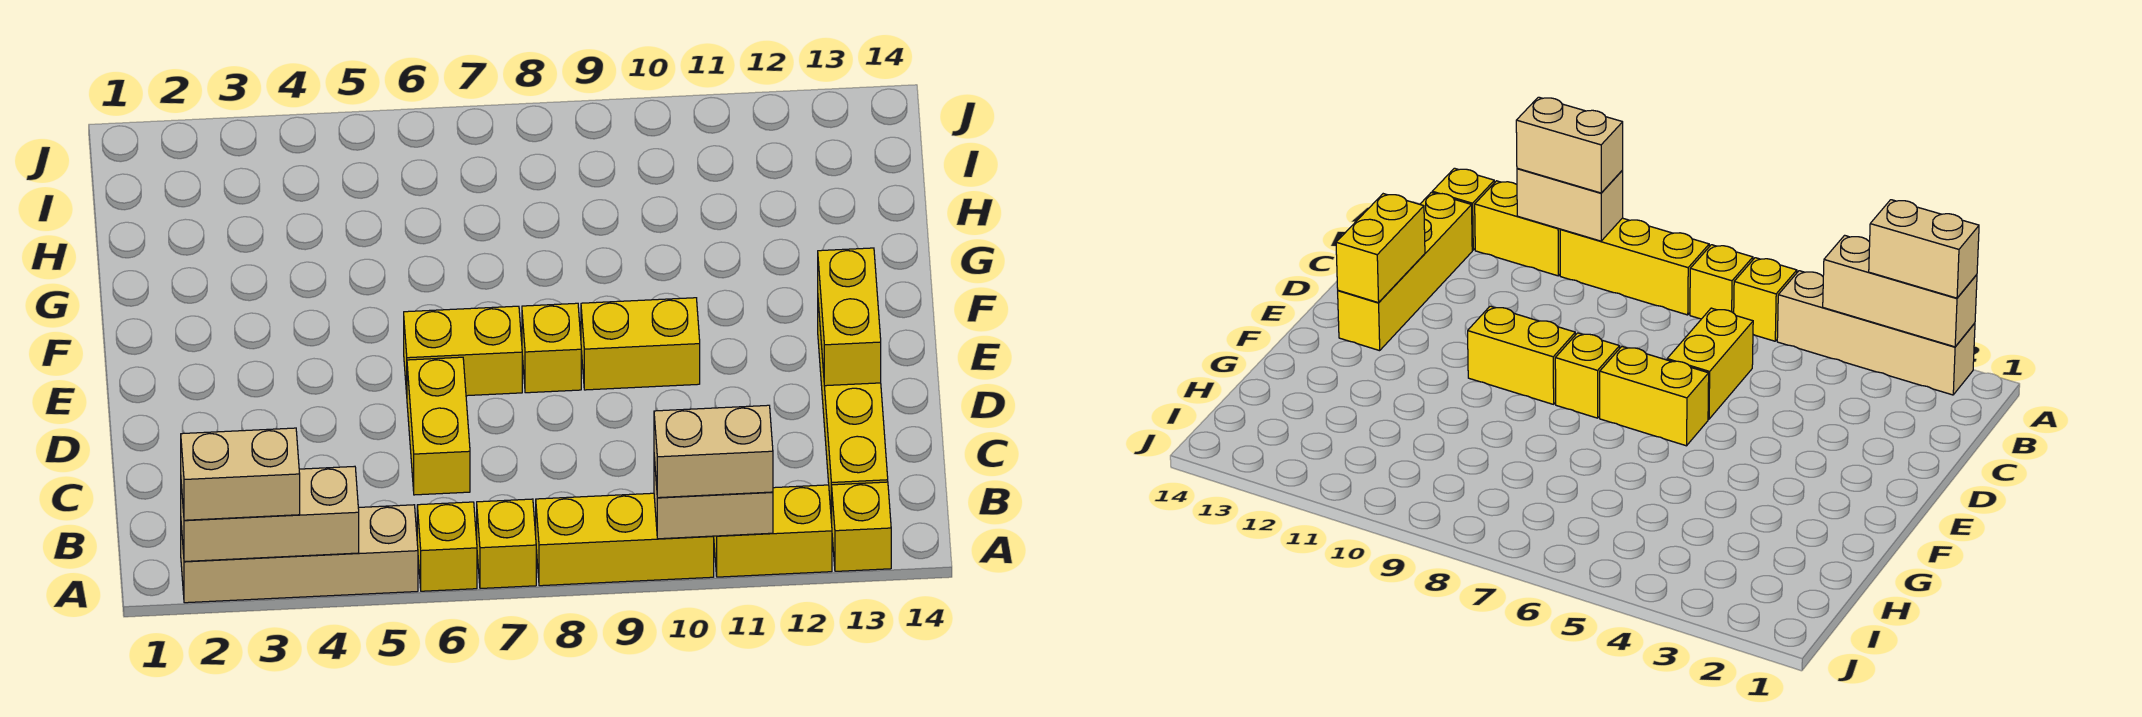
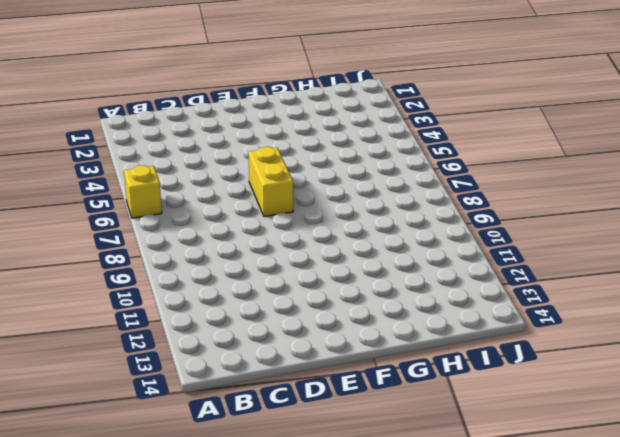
none -> tan 1x4 brick [181,505,418,603]
none -> yellow 1x1 brick [477,499,536,588]
none -> yellow 1x3 brick [536,493,714,586]

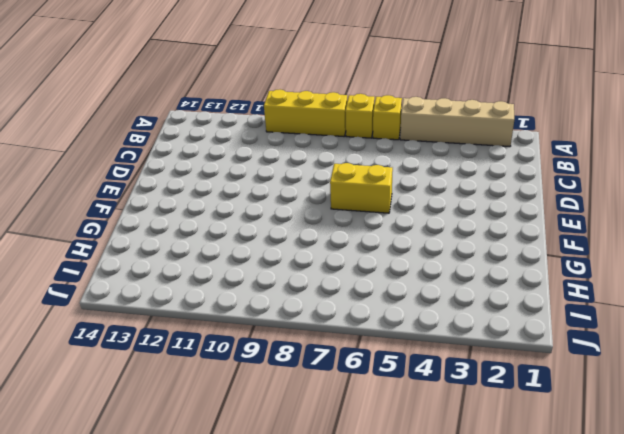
none -> yellow 1x2 brick [714,485,832,577]
none -> yellow 1x1 brick [832,482,891,571]
none -> yellow 1x4 brick [818,303,888,523]

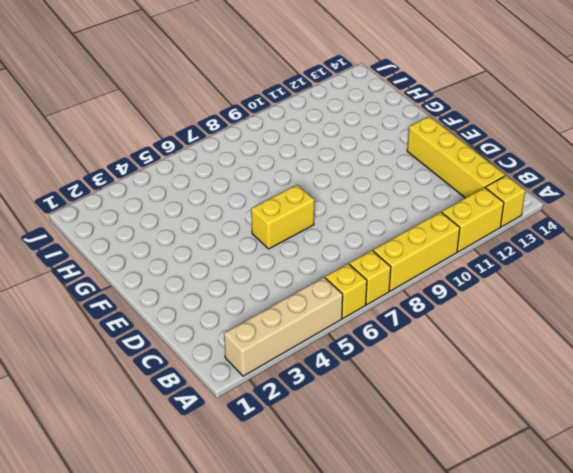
none -> yellow 1x2 brick [407,357,470,495]
none -> yellow 1x1 brick [522,303,581,393]
none -> yellow 1x2 brick [581,298,700,390]

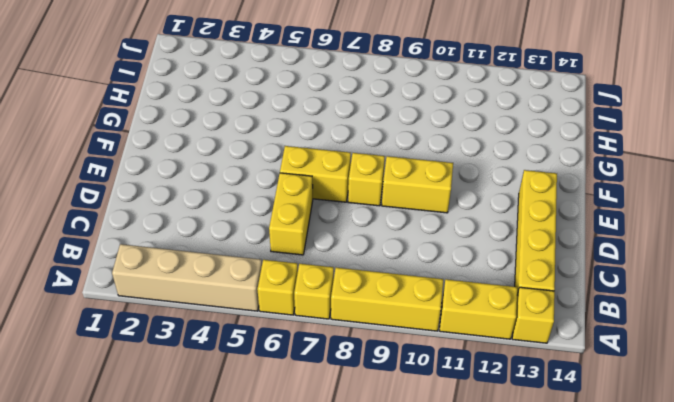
none -> tan 1x3 brick [181,466,359,561]
none -> tan 1x2 brick [654,458,773,539]
none -> yellow 1x2 brick [818,248,881,386]

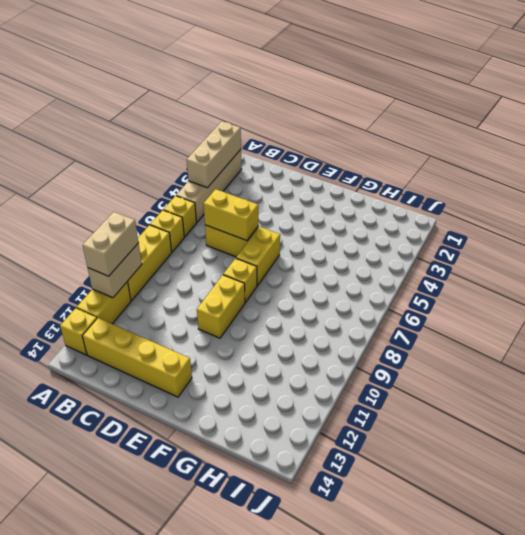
yellow 1x2 brick [204,189,258,241] -> yellow 1x2 brick moved to [818,248,881,386]
none -> tan 1x2 brick [181,428,300,520]

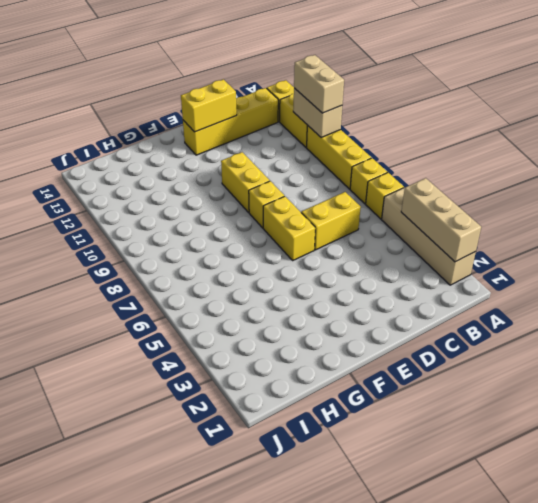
none -> tan 1x2 brick [181,428,300,520]

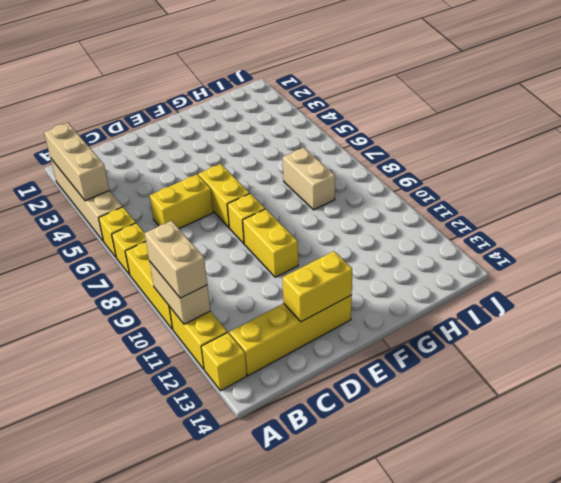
tan 1x2 brick [283,148,335,210] -> tan 1x2 brick moved to [181,428,300,520]

